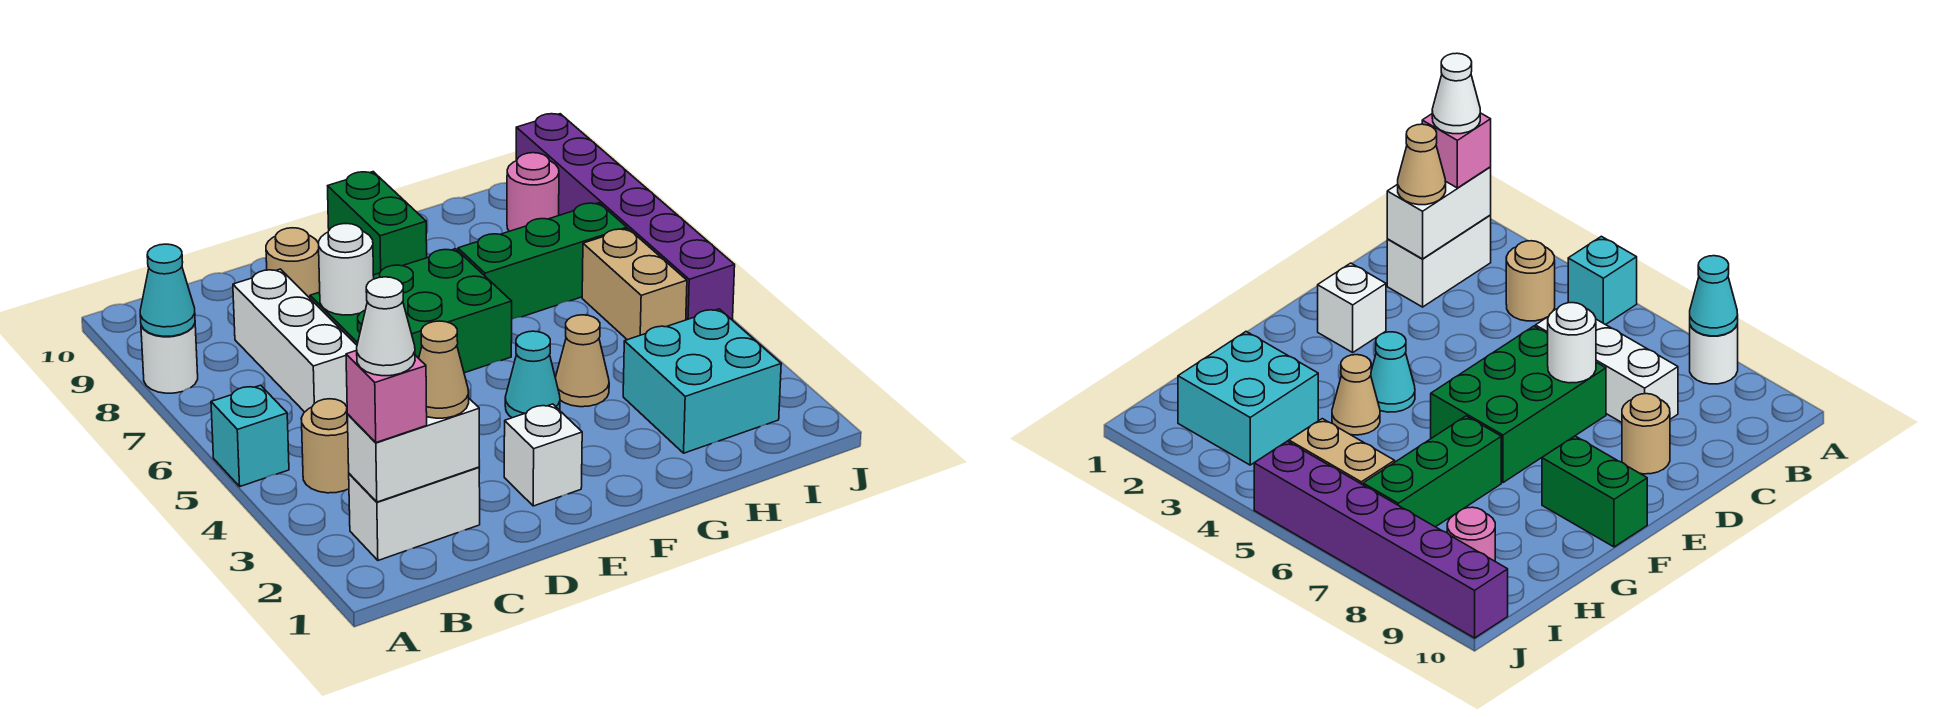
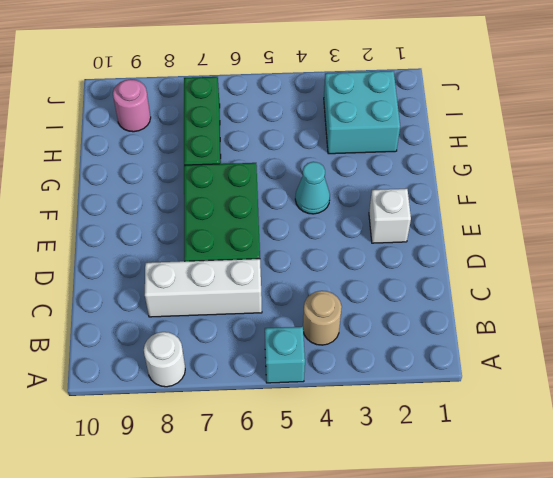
none -> white 1x2 brick [349,467,480,560]
none -> tan 1x1 round brick [266,228,320,298]
none -> green 1x2 brick [328,172,427,275]

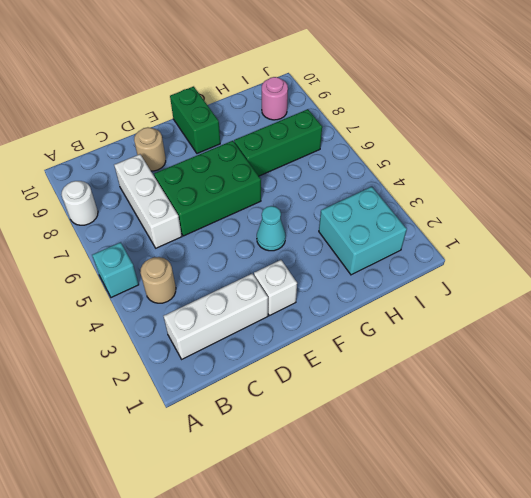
white 1x3 brick [164,273,268,359] -> white 1x2 brick [349,467,480,560]
none -> tan 1x1 cone [555,315,609,407]
none -> tan 1x2 brick [582,229,687,340]
none -> purple 1x6 brick [516,114,735,320]

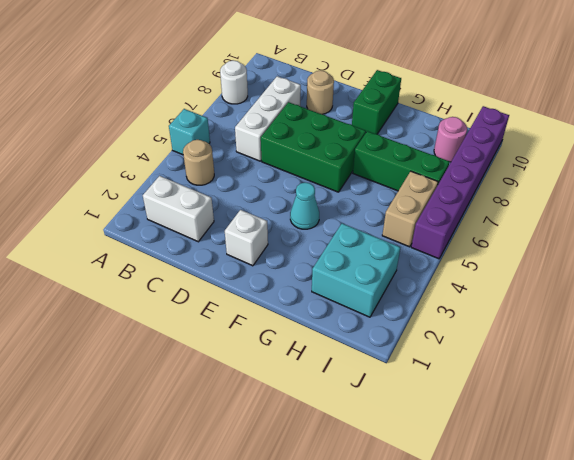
none -> tan 1x1 cone [555,315,609,407]
none -> cyan 1x1 cone [140,244,195,336]
none -> white 1x2 brick [347,399,479,502]

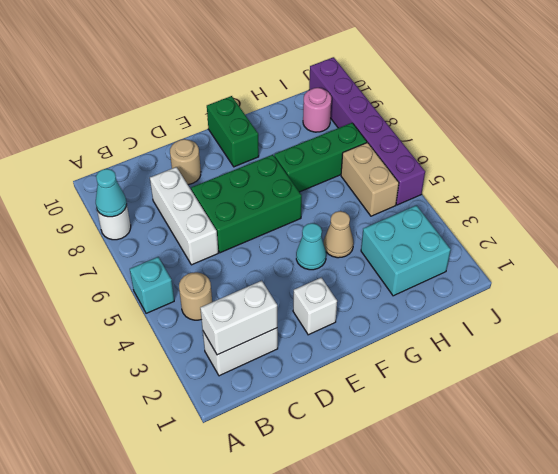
none -> white 1x1 round brick [319,224,374,315]
none -> pink 1x1 brick [346,351,427,442]
none -> tan 1x1 cone [419,321,469,418]

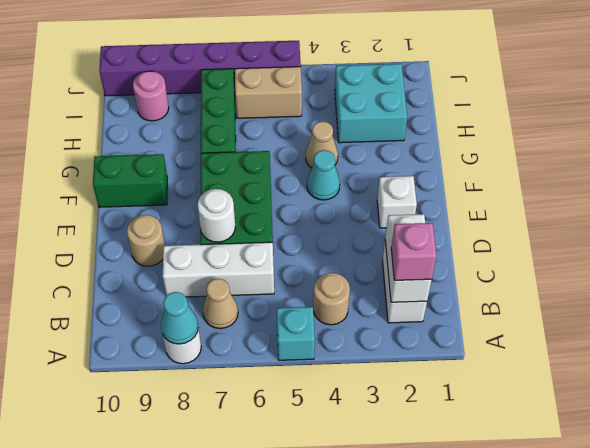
tan 1x1 cone [203,279,238,329] -> tan 1x1 cone moved to [419,321,469,418]
none -> white 1x1 cone [357,277,415,376]

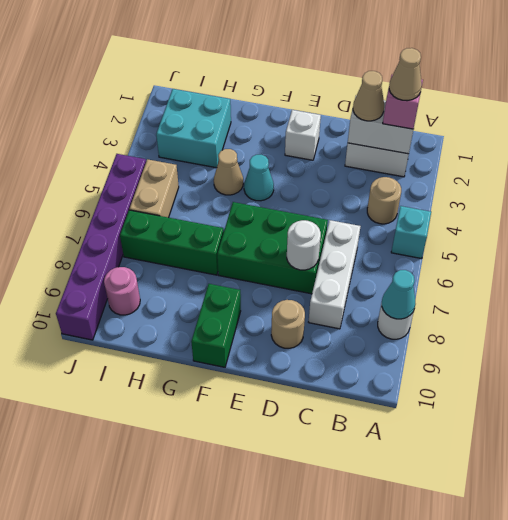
tan 1x1 cone [389,48,422,101] -> white 1x1 cone [357,277,415,376]

